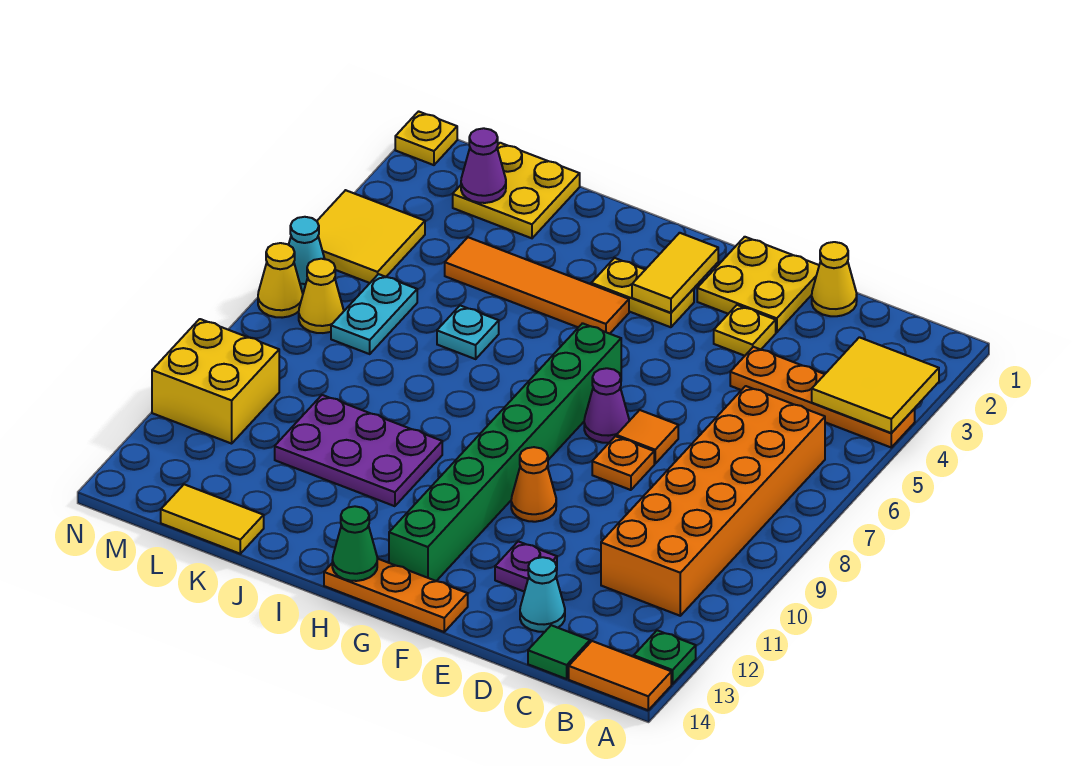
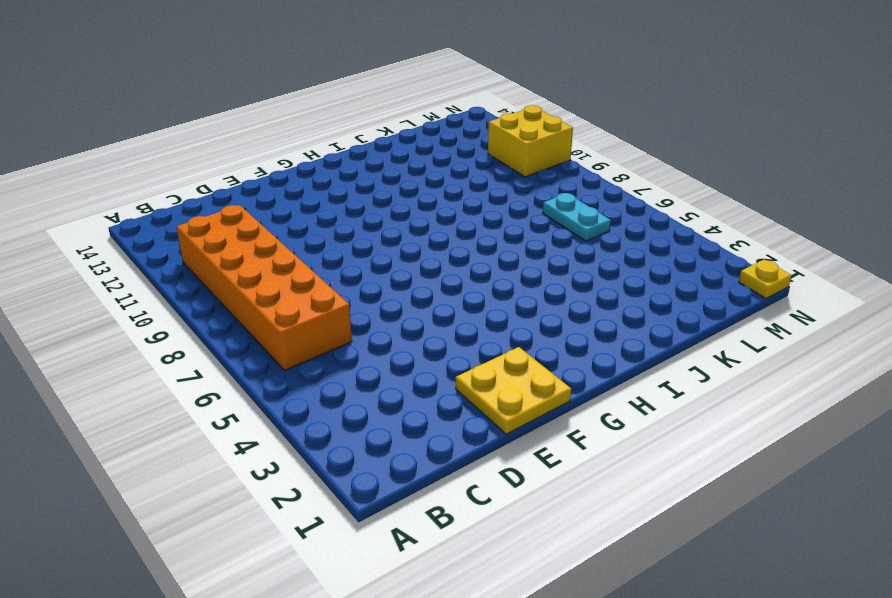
none -> orange 1x4 plate [730,347,915,447]
none -> green 1x1 plate [634,630,696,684]
none -> orange 1x2 tile [569,641,671,710]
none -> green 1x1 tile [528,625,590,679]

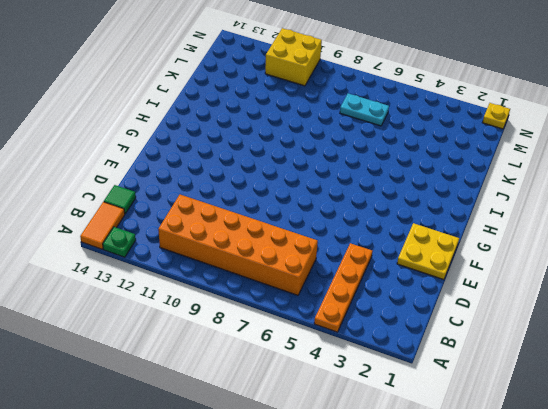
none -> yellow 1x1 cone [812,242,857,316]
none -> cyan 1x1 cone [520,557,565,632]
none -> yellow 1x1 plate [714,305,776,356]
none -> orange 1x1 tile [617,410,678,464]

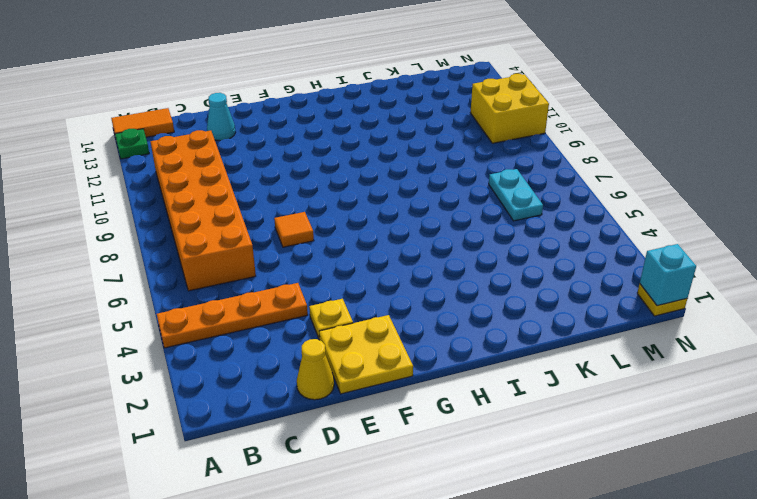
cyan 1x1 brick [640,244,696,306] -> none
none -> green 1x1 tile [528,625,590,679]
none -> orange 1x1 plate [592,436,654,490]
none -> purple 1x1 plate [495,541,557,592]
none -> purple 1x1 cone [584,368,629,443]

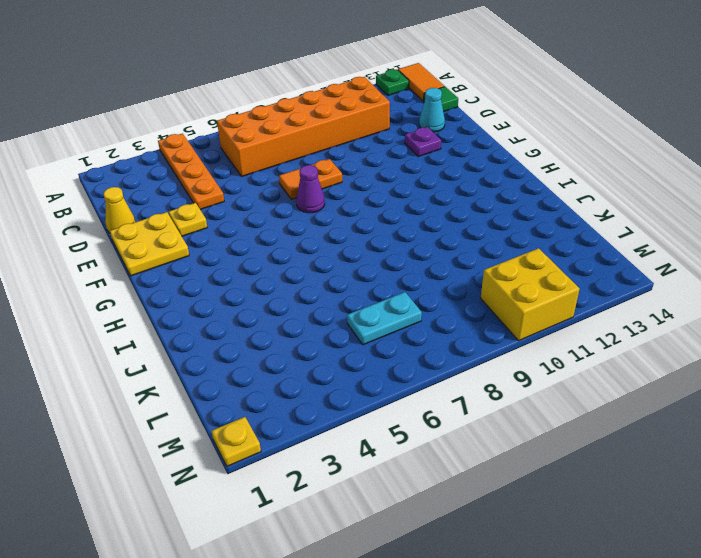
none -> orange 1x1 cone [511,447,556,522]
none -> orange 1x3 plate [324,559,468,632]
none -> yellow 1x2 plate [591,258,694,327]
none -> green 1x8 brick [389,323,621,581]

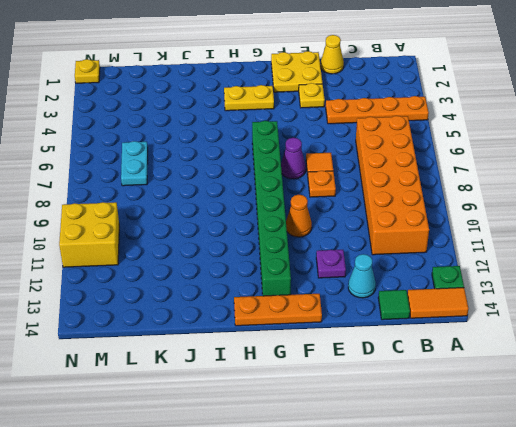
none -> orange 1x4 tile [445,237,629,334]
none -> purple 2x3 plate [275,395,442,506]
none -> cyan 1x1 plate [437,306,499,359]
none -> yellow 2x2 plate [453,143,580,238]

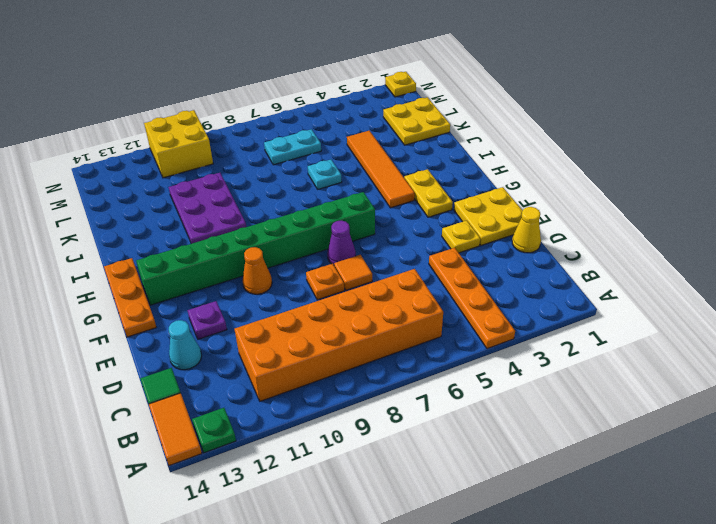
none -> yellow 1x2 tile [161,484,264,554]
none -> yellow 2x2 tile [317,190,425,283]
none -> yellow 1x1 cone [299,259,344,333]
none -> cyan 1x1 cone [289,217,325,291]

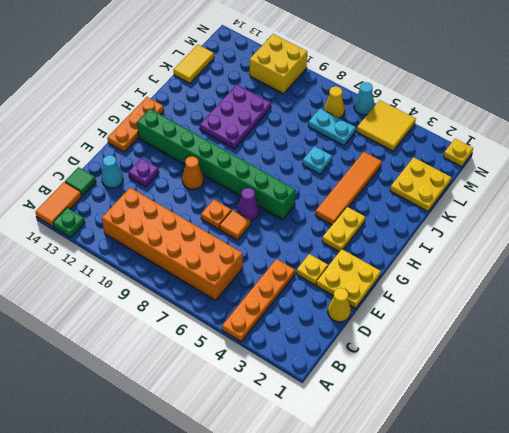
none -> yellow 1x1 cone [258,243,303,318]
none -> yellow 2x2 tile [812,337,939,433]
none -> yellow 1x2 tile [632,233,718,313]
none -> green 1x1 cone [332,506,377,581]

